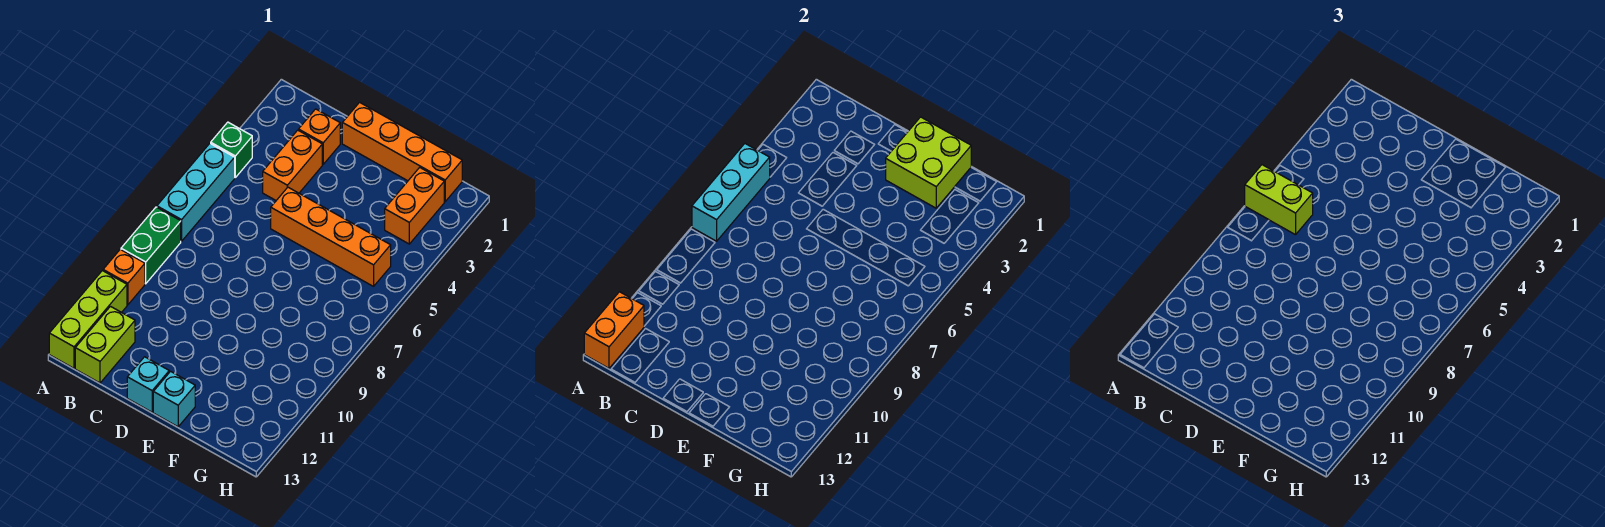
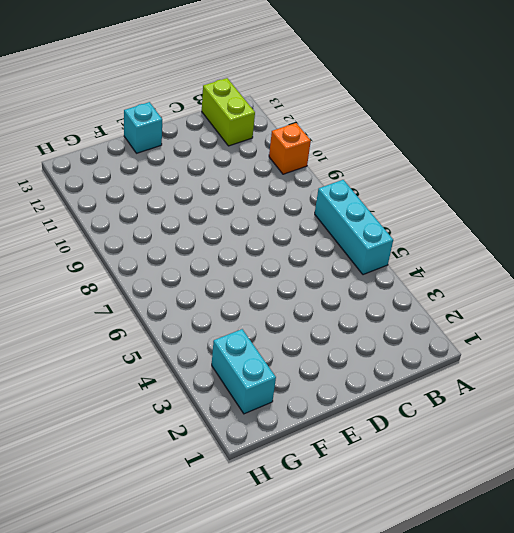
cyan 1x2 brick [212,329,276,414] -> orange 1x2 brick [385,167,444,244]
none -> green 1x1 brick [211,122,252,177]
none -> green 1x2 brick [121,207,181,284]
none -> lime 1x3 brick [49,271,127,368]

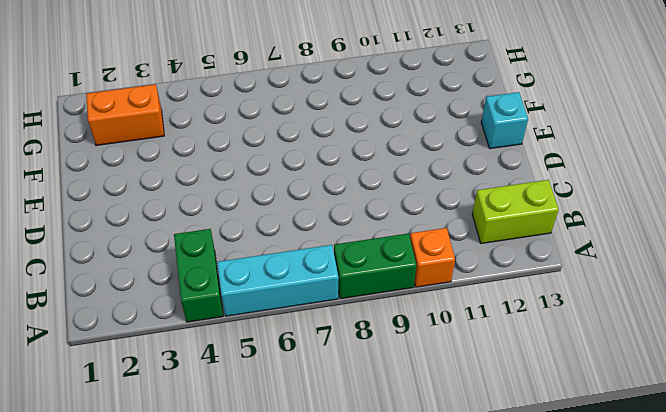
green 1x2 brick [174,229,223,322] -> green 1x1 brick [211,122,252,177]
none -> lime 1x3 brick [49,271,127,368]
none -> orange 1x1 brick [299,109,340,164]
none -> orange 1x2 brick [263,130,322,200]

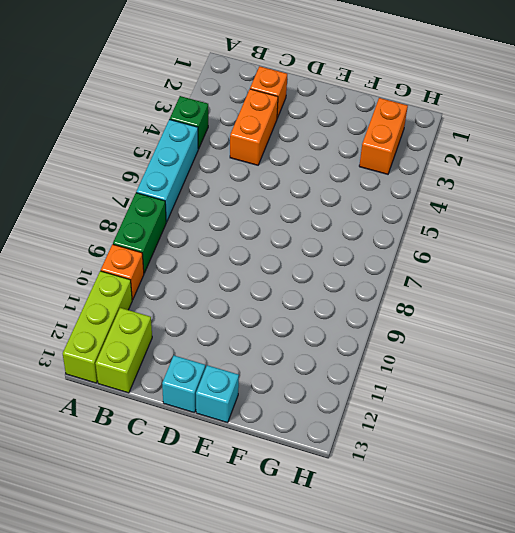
none -> orange 1x4 brick [342,102,462,202]
none -> orange 1x4 brick [271,187,391,286]
none -> cyan 1x3 brick [692,144,770,241]

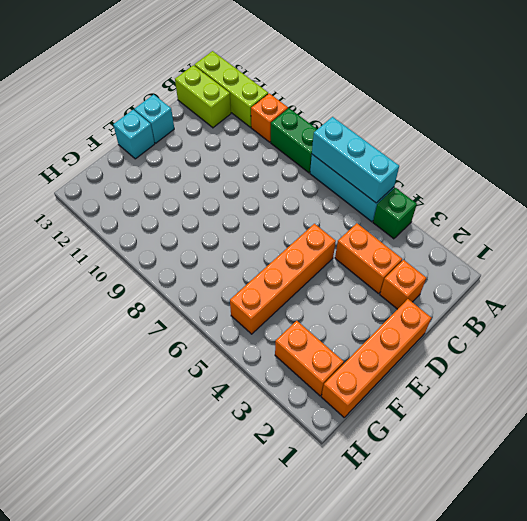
none -> orange 1x2 brick [584,292,644,368]
none -> lime 2x2 brick [886,117,971,208]
none -> lime 1x2 brick [1245,165,1313,235]

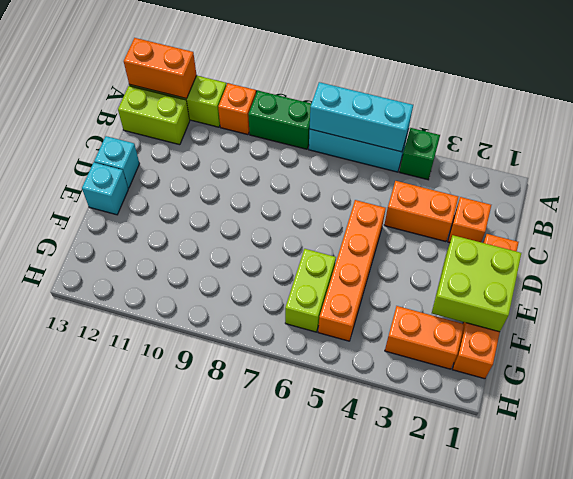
lime 1x2 brick [285,249,336,332] -> lime 1x2 brick moved to [1245,165,1313,235]

